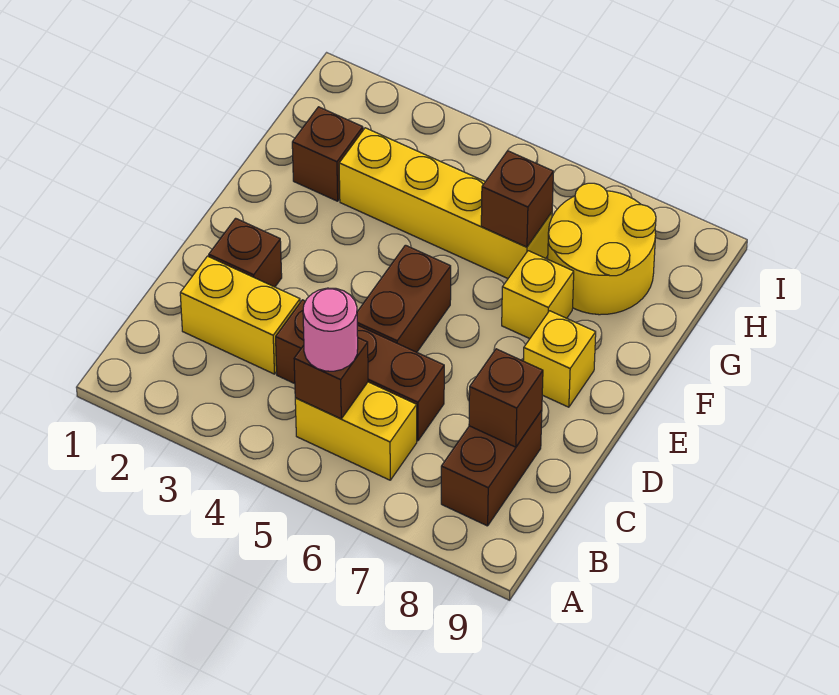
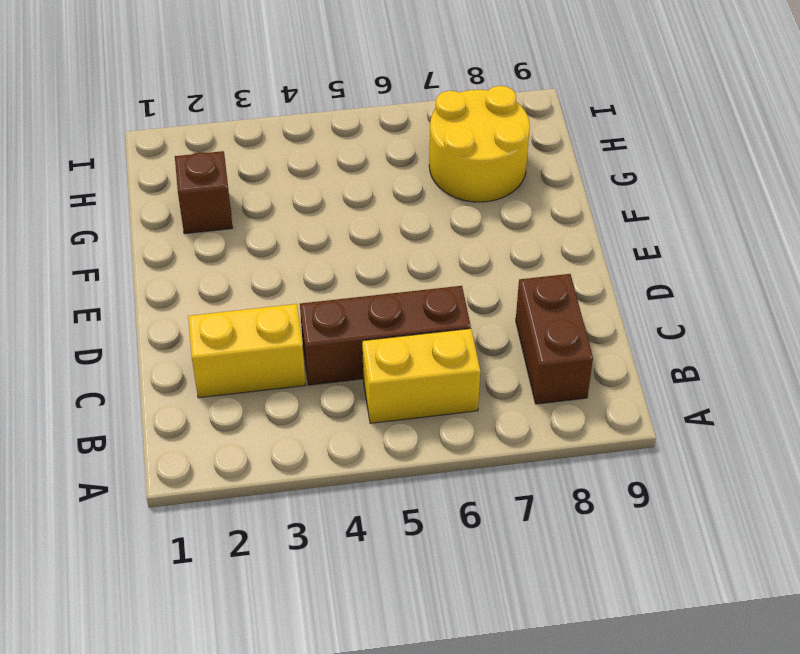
none -> brown 1x1 brick [209,218,282,287]
none -> brown 1x2 brick [357,245,451,352]
none -> yellow 1x1 brick [523,311,596,407]

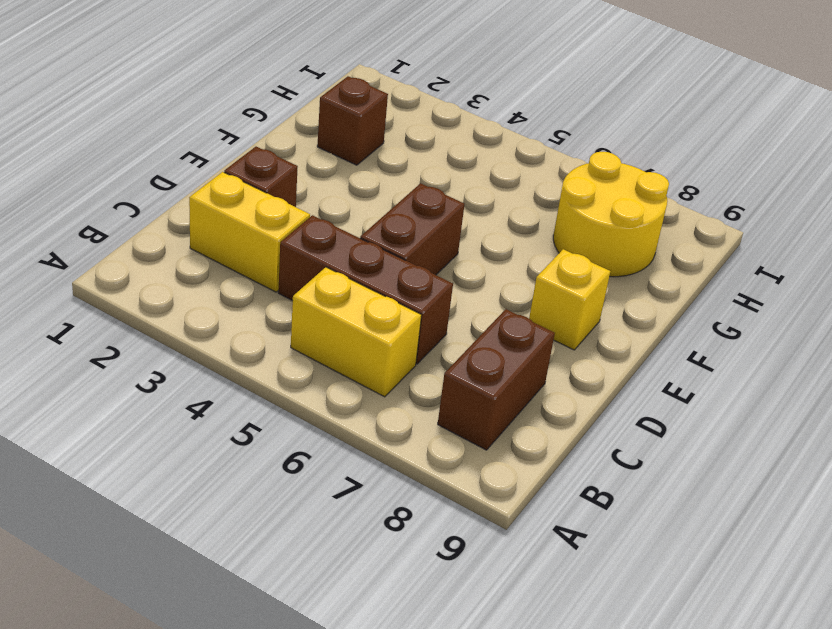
none -> yellow 1x1 brick [502,251,574,339]
none -> yellow 1x4 brick [339,128,552,278]
none -> brown 1x1 brick [294,338,368,419]

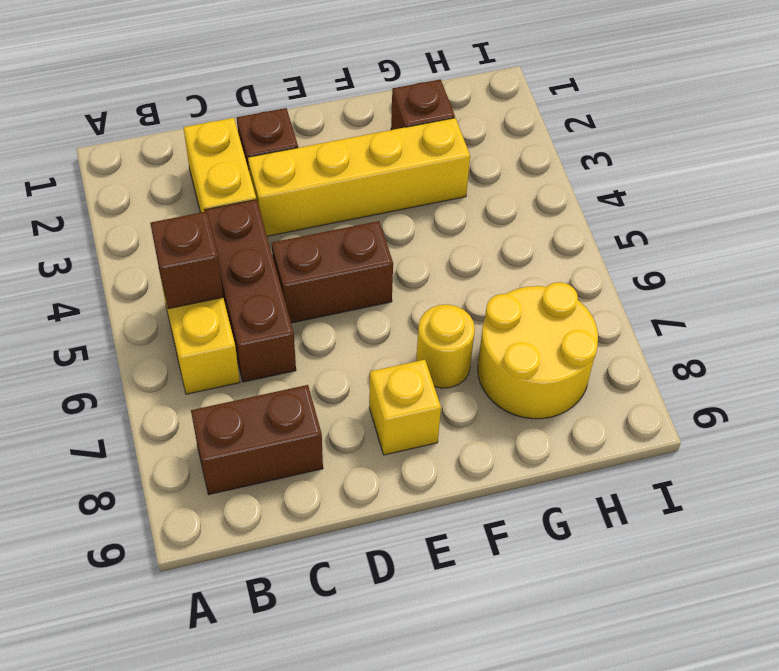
yellow 1x4 brick [248,118,470,236] -> yellow 1x4 brick turned to [339,128,552,278]
yellow 1x1 round brick [416,304,475,388] -> yellow 1x1 brick [502,251,574,339]
none -> brown 1x1 brick [469,349,543,447]
none -> brown 1x1 brick [481,151,553,247]
none -> pink 1x1 round brick [303,288,358,371]

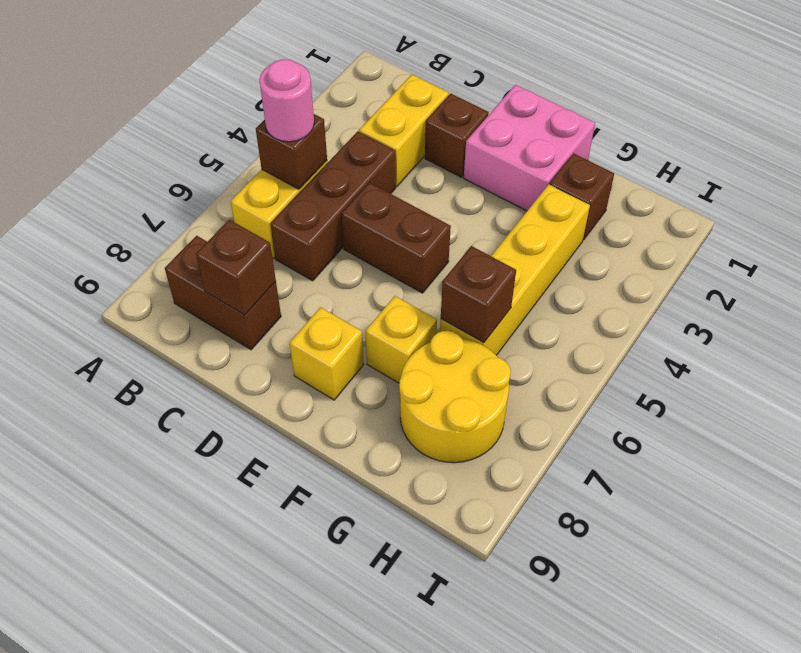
pink 2x2 brick [464,85,595,211] -> none

